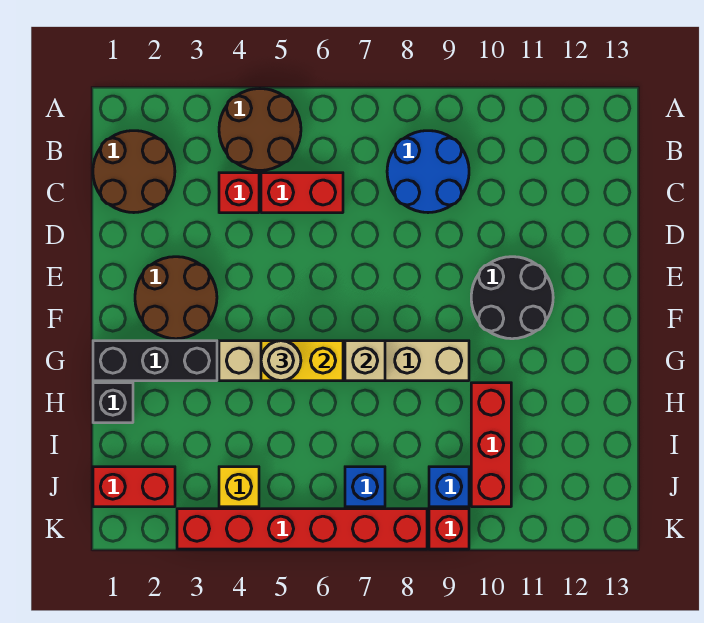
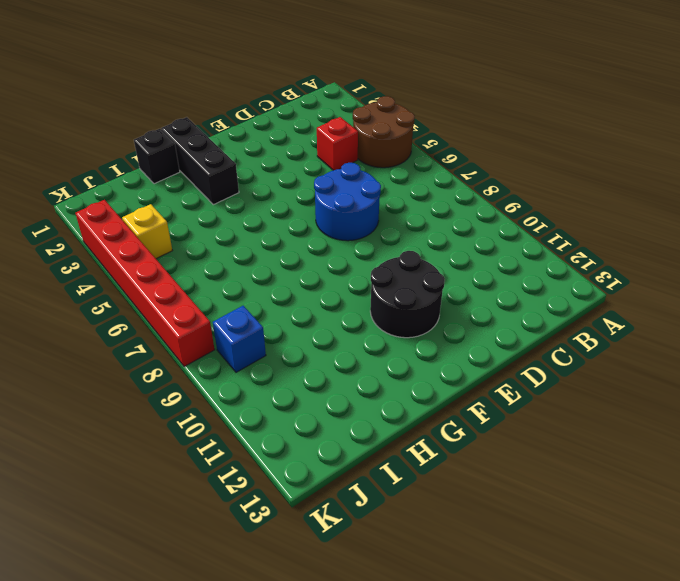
blue 2x2 round brick [314,163,381,241] -> blue 2x2 round brick moved to [387,131,469,213]
none -> brown 2x2 round brick [93,131,175,213]
none -> red 1x2 brick [261,173,343,213]
none -> brown 2x2 round brick [135,257,217,339]

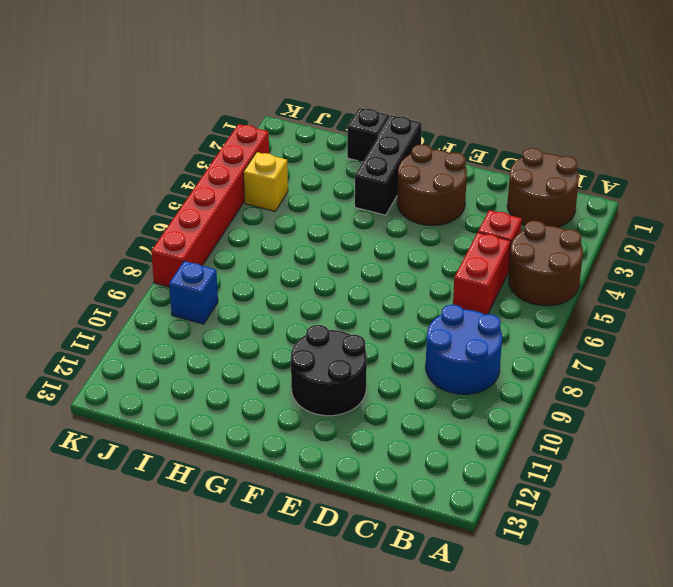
none -> tan 1x6 brick [219,341,469,381]
none -> red 1x3 brick [471,383,511,507]
none -> red 1x2 brick [93,467,175,507]

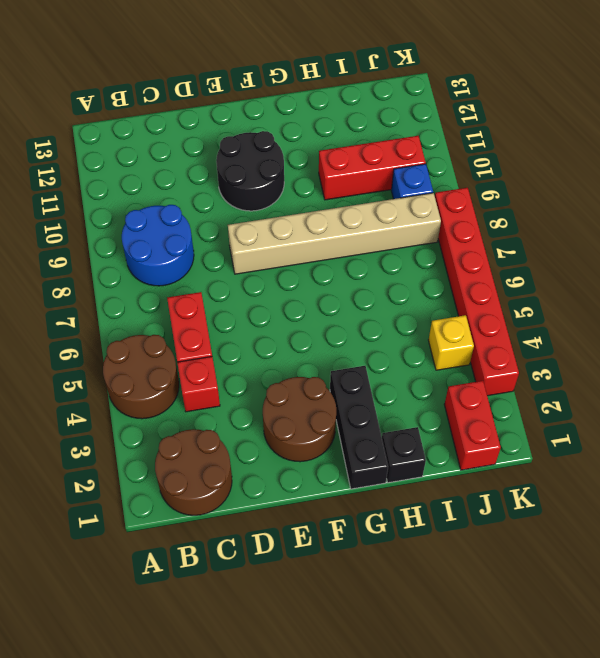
tan 1x6 brick [228,193,441,274] -> tan 1x6 brick turned to [219,341,469,381]
none -> blue 1x1 brick [345,467,385,507]
none -> red 1x1 brick [429,509,469,549]
none -> yellow 1x2 brick [261,341,343,381]

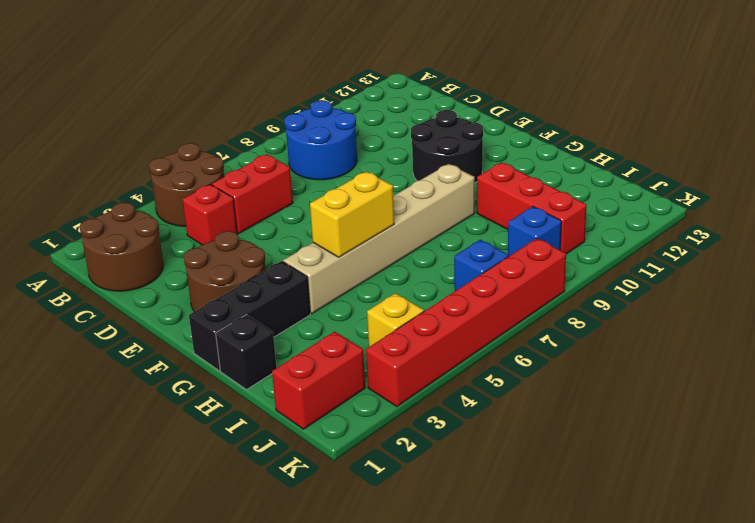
none -> red 1x1 brick [429,509,469,549]
none -> tan 1x1 brick [345,341,385,381]
none -> tan 1x1 round brick [261,341,301,381]

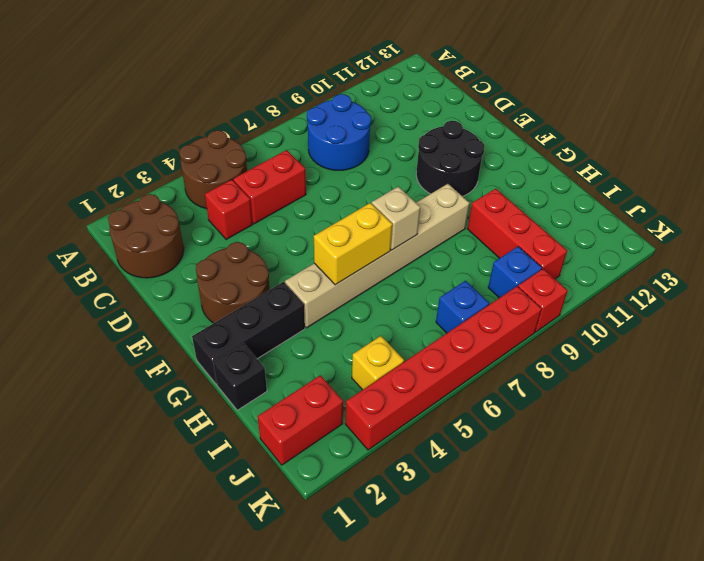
none -> tan 1x1 round brick [261,341,301,381]

